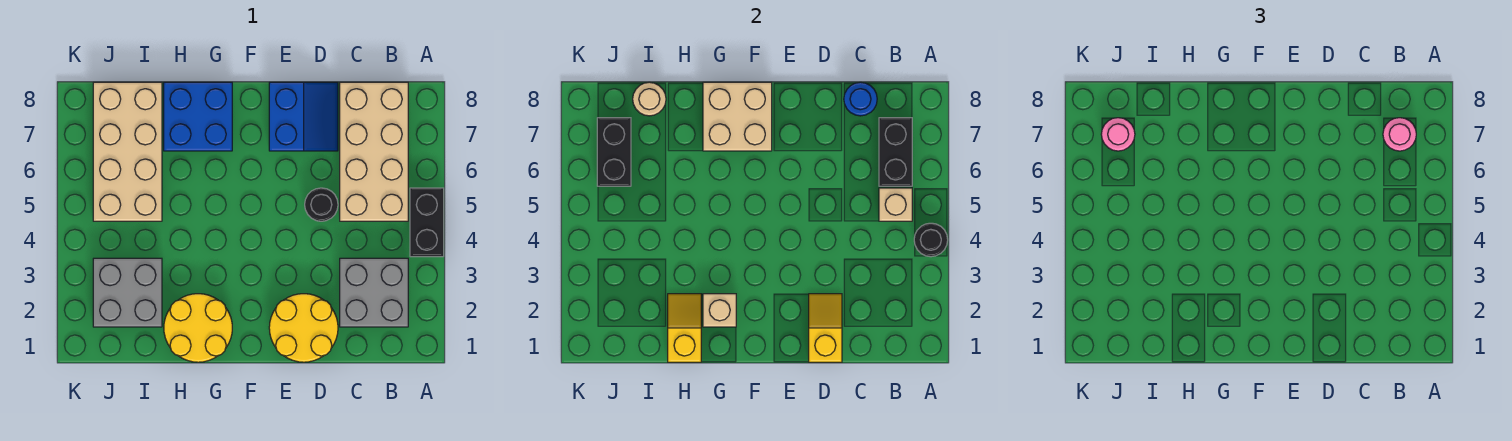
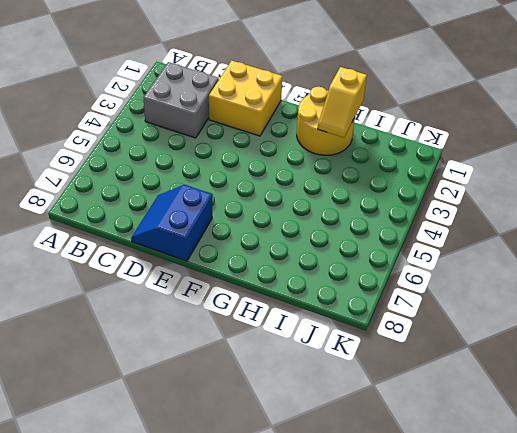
yellow 2x2 brick [209,60,282,136] -> yellow 2x2 round brick [269,294,338,362]
none -> black 1x2 brick [410,188,444,257]
none -> tan 2x4 brick [340,82,408,221]
none -> black 1x1 round brick [305,188,338,221]

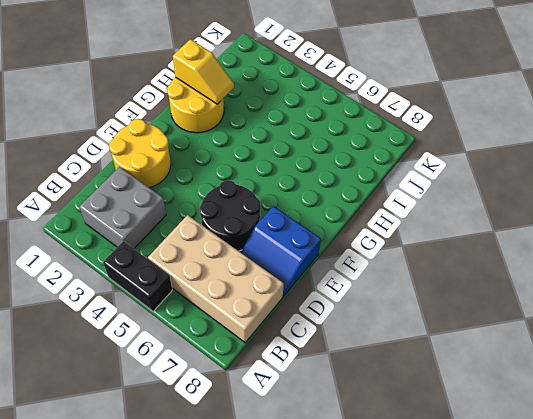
black 2x2 round brick [200,180,261,251] -> black 1x1 round brick [305,188,338,221]
none -> blue 2x2 brick [164,82,232,151]
none -> grey 2x2 brick [93,258,162,327]
none -> tan 2x4 brick [93,82,162,221]

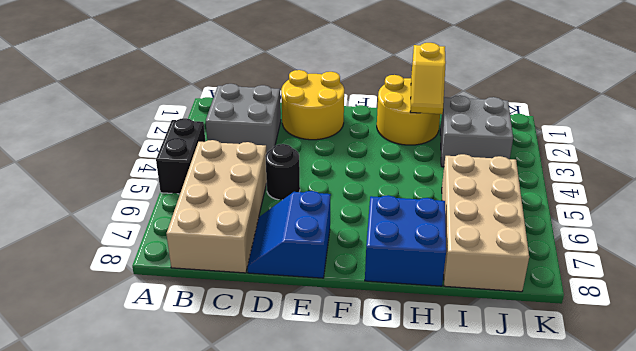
none -> black 1x1 round brick [914,223,948,257]
none -> tan 1x1 brick [879,188,912,221]
none -> black 1x2 brick [879,118,912,186]

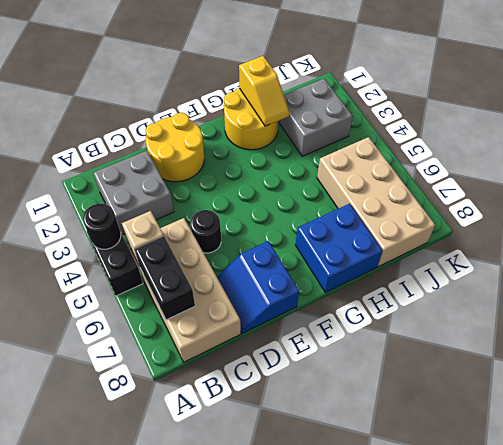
none -> blue 1x1 round brick [844,82,877,116]
none -> yellow 1x2 slope [809,294,842,362]
none -> tan 2x2 brick [703,82,772,151]

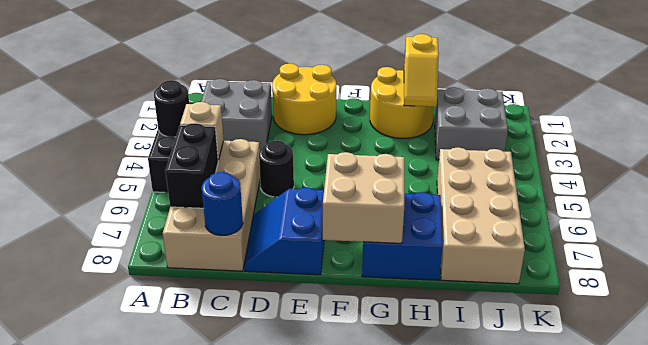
none -> yellow 1x2 slope [809,294,842,362]
none -> tan 1x1 brick [703,294,736,327]
none -> tan 1x1 round brick [633,82,666,116]

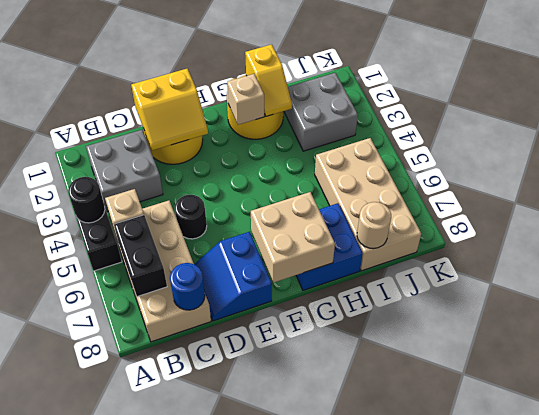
yellow 2x2 slope [131,69,208,150] -> yellow 1x2 slope [809,294,842,362]
none -> black 1x2 brick [597,118,631,186]
none -> pink 1x1 round brick [1383,118,1416,151]
none -> pink 1x1 round brick [1101,118,1135,151]

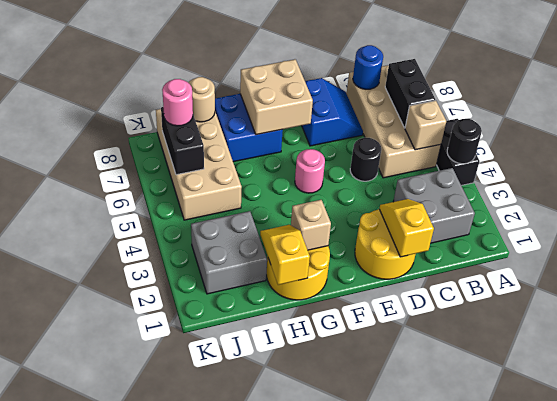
pink 1x1 round brick [295,149,325,193] -> pink 1x1 round brick moved to [1383,118,1416,151]

